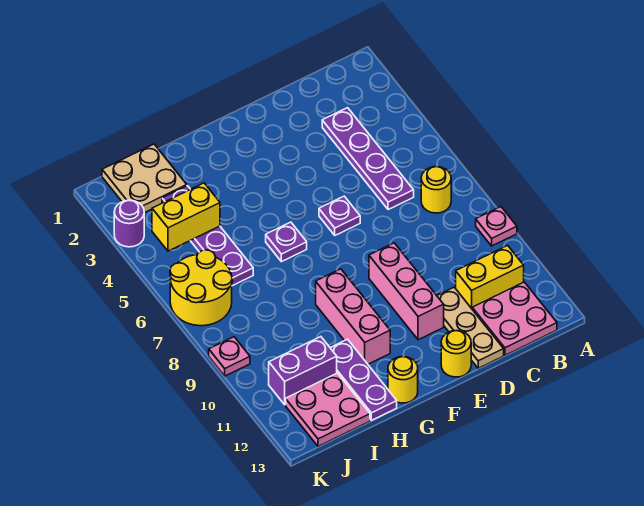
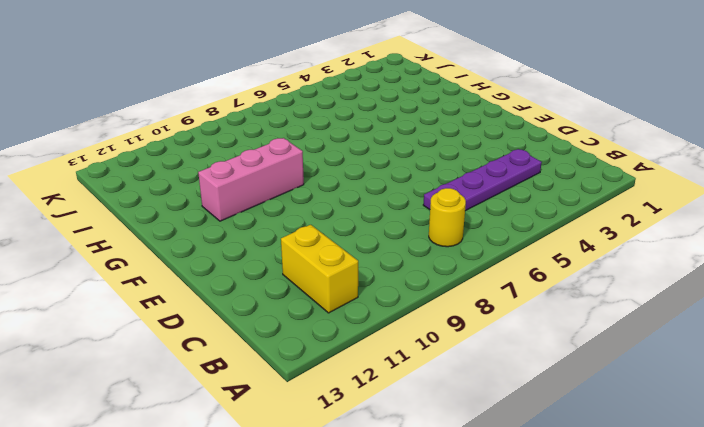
none -> pink 1x1 plate [476,207,517,246]
none -> pink 2x2 plate [472,282,557,355]
none -> tan 1x3 plate [437,287,504,368]

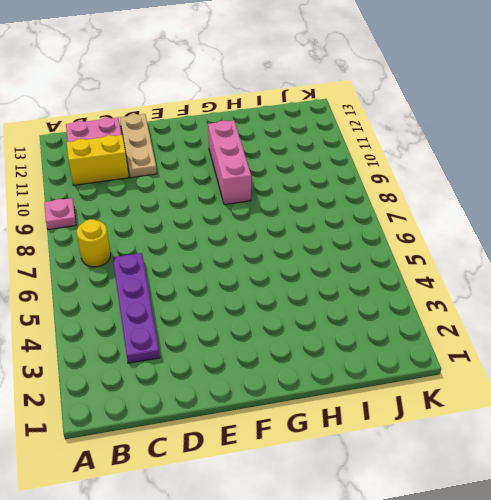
none -> purple 1x1 plate [319,196,360,235]
none -> pink 1x3 brick [369,243,444,340]
none -> yellow 1x1 round brick [441,331,471,377]

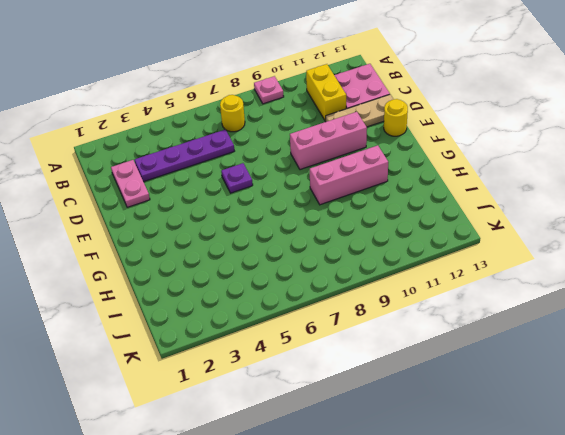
pink 1x2 plate [111,160,150,207] -> none
none -> purple 1x1 plate [266,222,307,262]
none -> yellow 1x1 round brick [388,357,418,403]
none -> purple 1x3 plate [330,339,397,420]

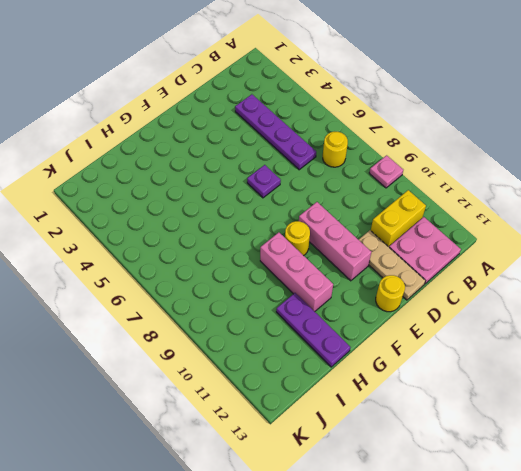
yellow 1x1 round brick [285,221,310,256] -> yellow 1x1 round brick moved to [388,357,418,403]
none -> purple 1x1 plate [266,222,307,262]
none -> tan 2x2 plate [102,144,187,213]
none -> purple 1x4 plate [162,186,253,286]

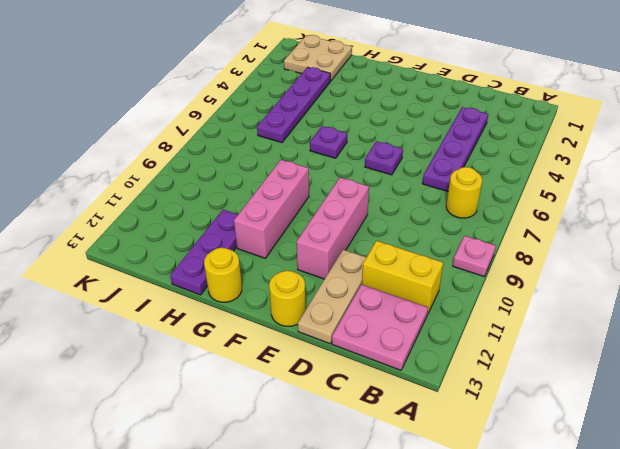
none -> purple 1x2 brick [269,337,337,405]
none -> pink 2x2 plate [286,373,370,446]
none -> yellow 2x2 round brick [170,250,232,326]

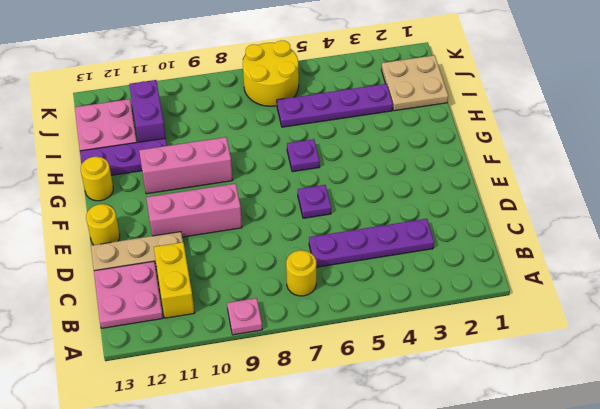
none -> purple 1x1 round brick [114,200,144,247]
none -> pink 1x1 plate [209,337,250,376]
none -> yellow 1x2 brick [152,183,220,251]

